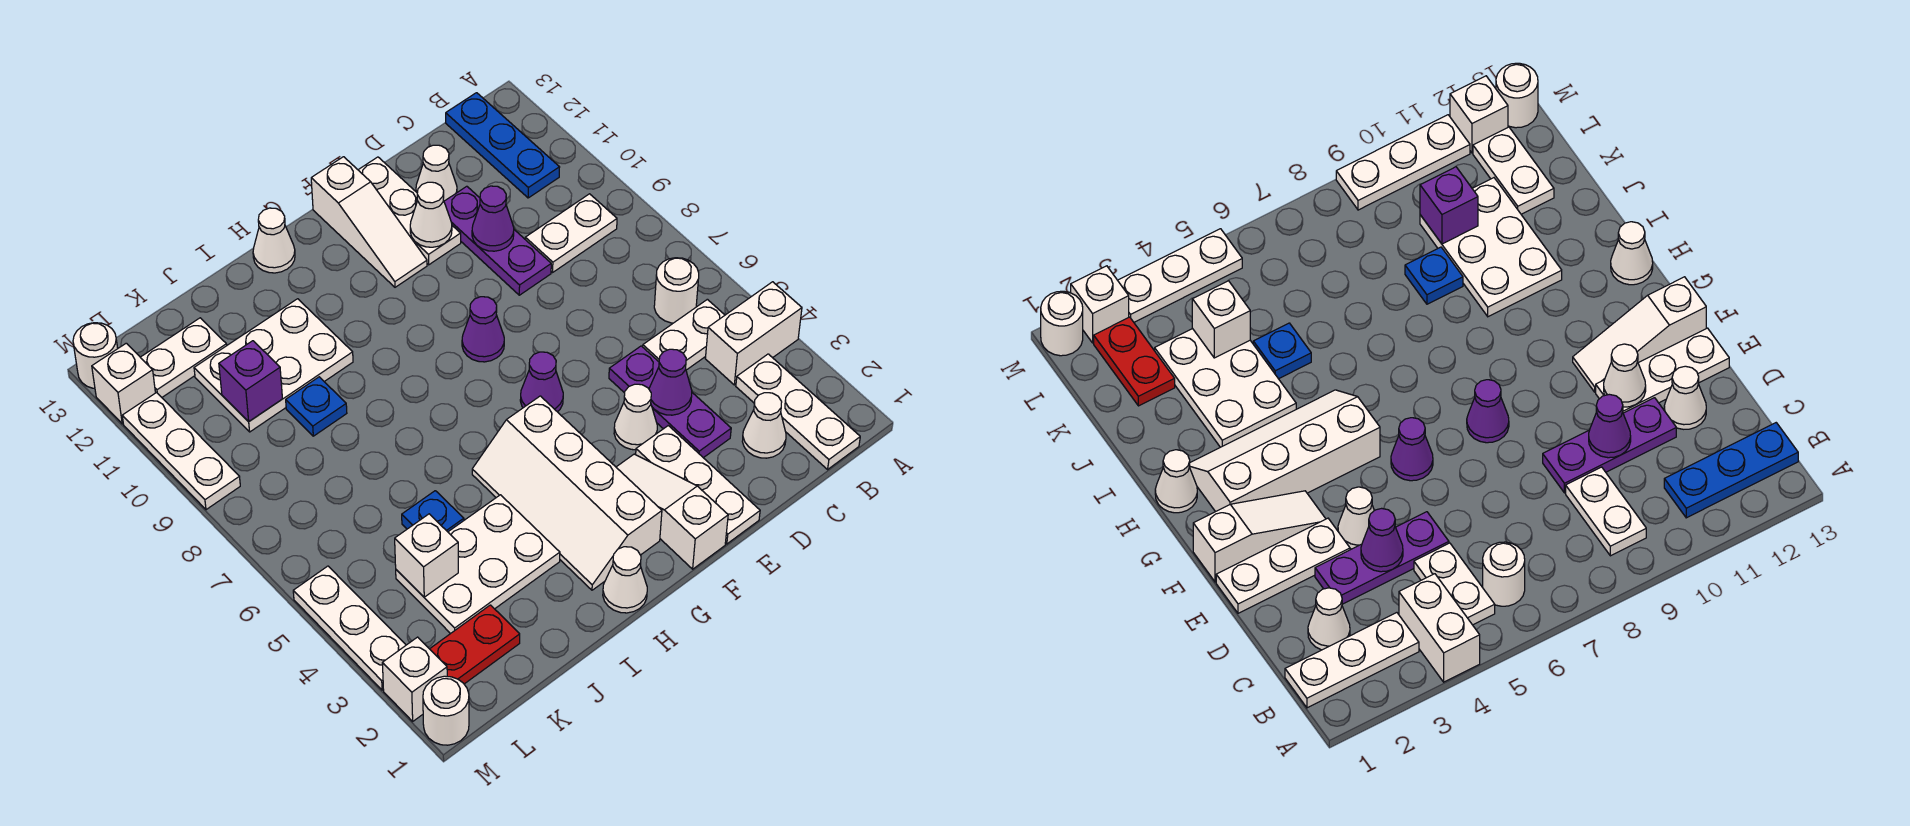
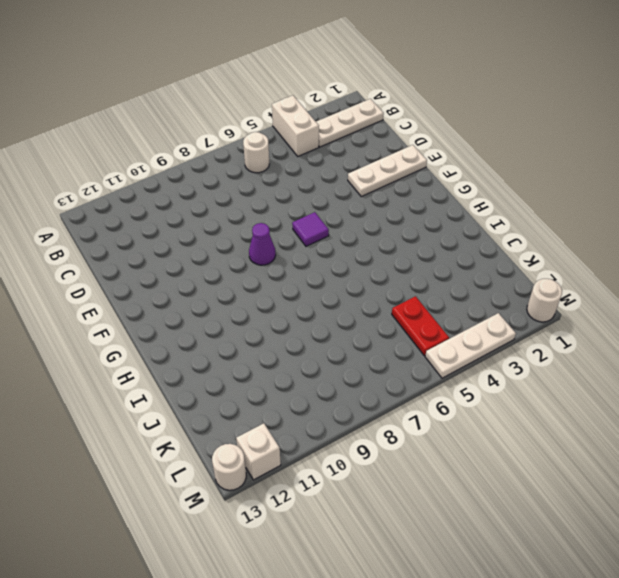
purple 1x1 tile [292,212,329,246] -> purple 1x1 cone [520,352,563,412]
red 1x2 plate [392,296,449,356] -> red 1x2 plate moved to [430,605,520,684]
none -> white 1x2 plate [643,299,725,370]
none -> white 1x2 plate [525,194,617,272]
none -> blue 1x3 plate [446,93,560,198]
none -> white 1x1 cone [742,393,786,458]

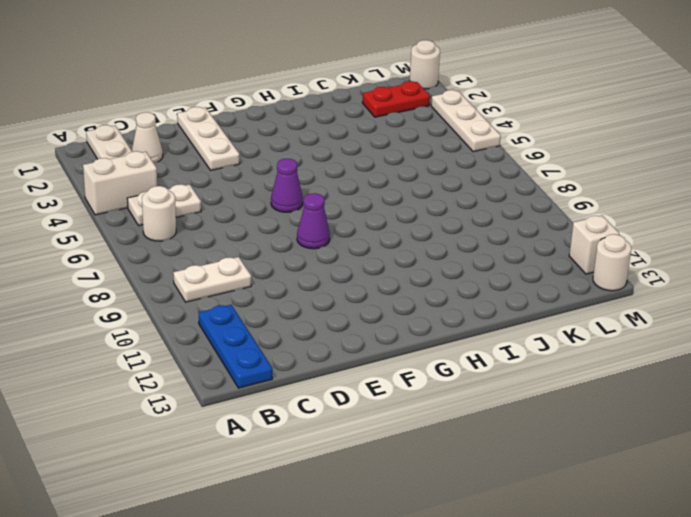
none -> purple 1x3 plate [609,346,731,458]
none -> purple 1x3 plate [444,186,551,295]
none -> white 1x1 cone [416,145,457,201]
none -> white 1x1 cone [614,384,657,450]

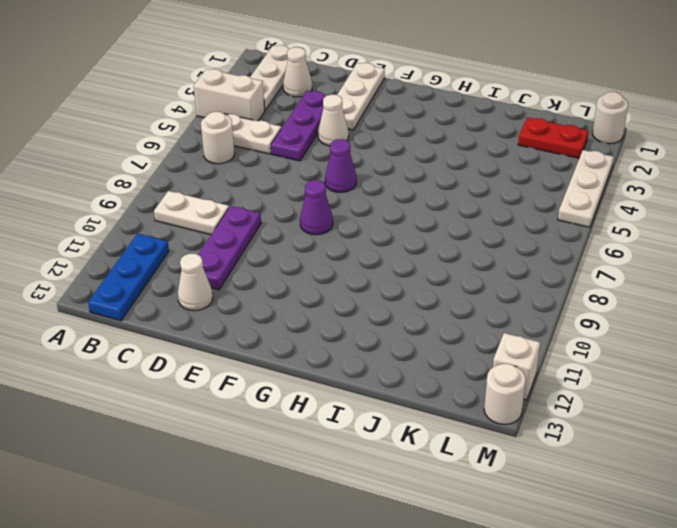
none -> white 1x3 plate [359,157,461,265]
none -> white 1x3 slope [616,454,728,569]
none -> white 1x3 slope [311,157,427,287]
none -> white 2x4 slope [472,396,662,590]

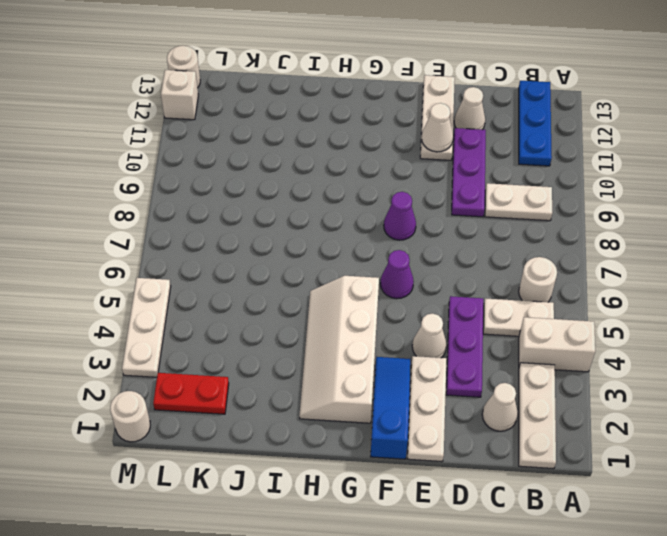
blue 1x3 slope [371,357,410,459] -> white 1x3 slope [616,454,728,569]
none -> white 1x3 slope [311,157,427,287]
none -> white 1x1 cone [603,547,647,613]
none -> white 1x1 cone [253,208,295,273]
none -> white 2x3 plate [396,495,560,634]

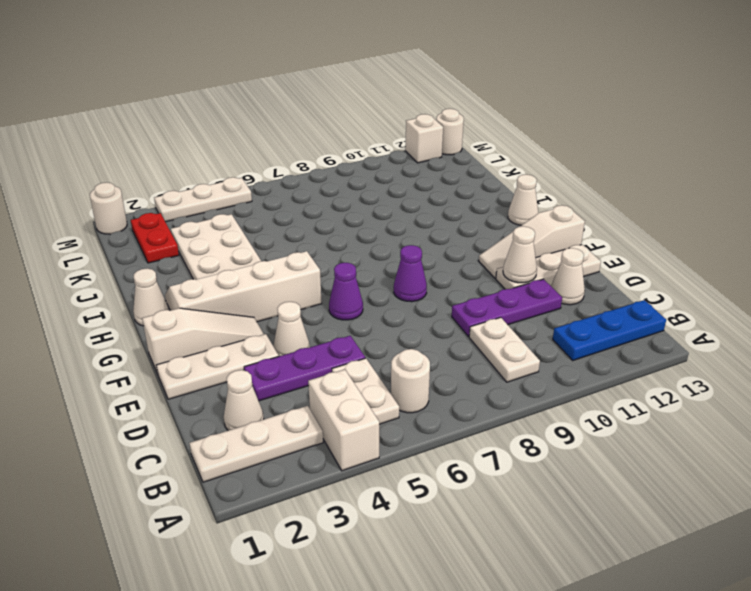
none -> white 2x3 plate [194,299,353,432]
none -> blue 1x1 plate [402,491,464,532]
none -> blue 1x1 plate [286,377,347,436]
none -> white 1x2 plate [140,318,227,397]

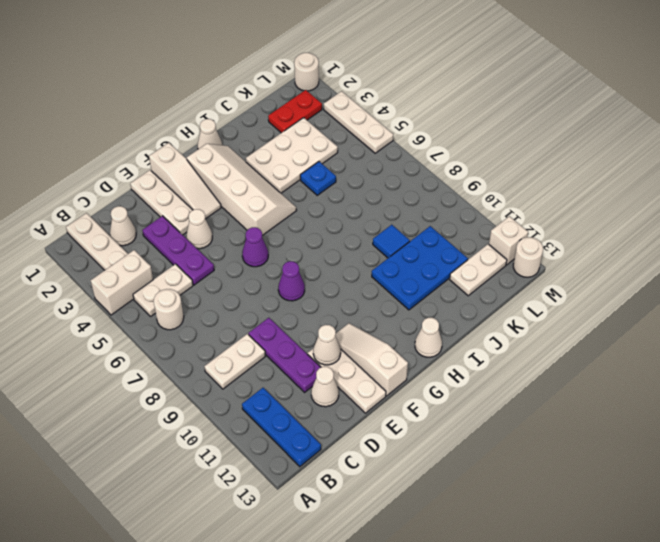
blue 2x3 plate [372,226,468,310] -> white 2x3 plate [194,299,353,432]
blue 1x1 tile [373,225,410,258] -> blue 1x1 plate [286,377,347,436]
none -> white 1x1 brick [382,637,447,721]
none -> white 1x3 plate [122,393,240,510]
none -> purple 1x1 cone [649,349,692,415]
none -> purple 1x1 cone [472,186,514,251]

